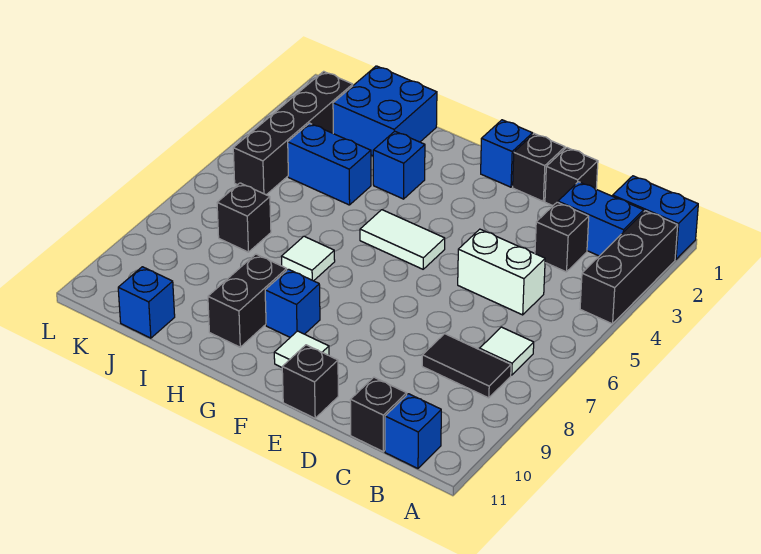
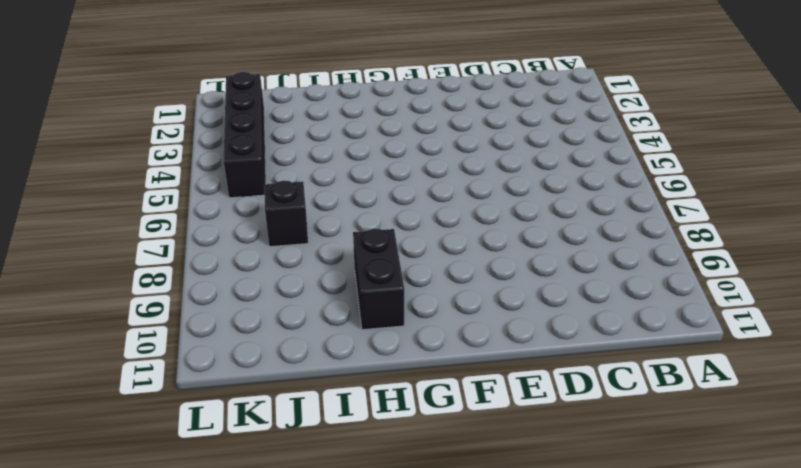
none -> blue 1x2 brick [613,176,698,259]
none -> black 1x3 brick [580,211,678,324]
none -> blue 1x2 brick [558,182,644,256]

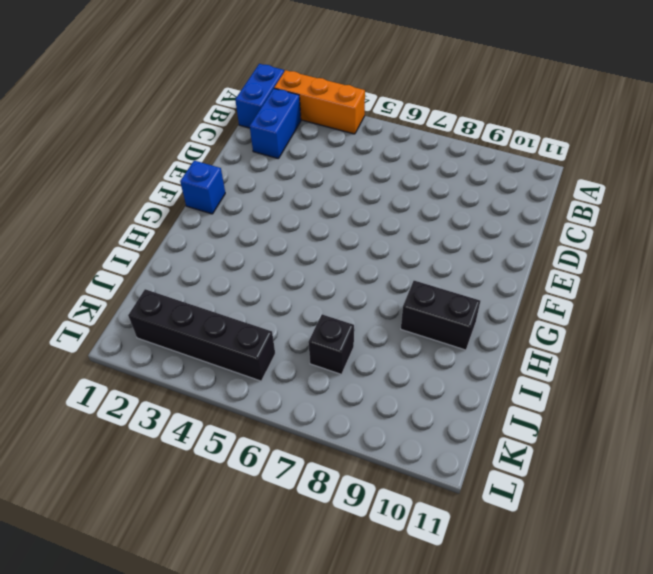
orange 1x3 brick [274,70,365,134] -> black 1x3 brick [580,211,678,324]
none -> white 1x1 tile [480,327,534,375]
none -> black 1x2 tile [422,334,511,398]
none -> blue 1x1 brick [385,394,441,468]

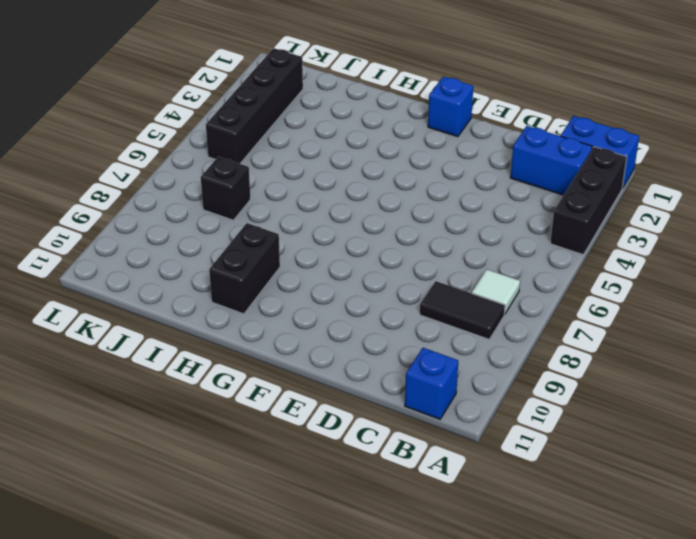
none -> black 1x1 brick [535,202,589,272]
none -> white 1x2 brick [458,229,545,315]
none -> black 1x1 brick [350,377,407,451]

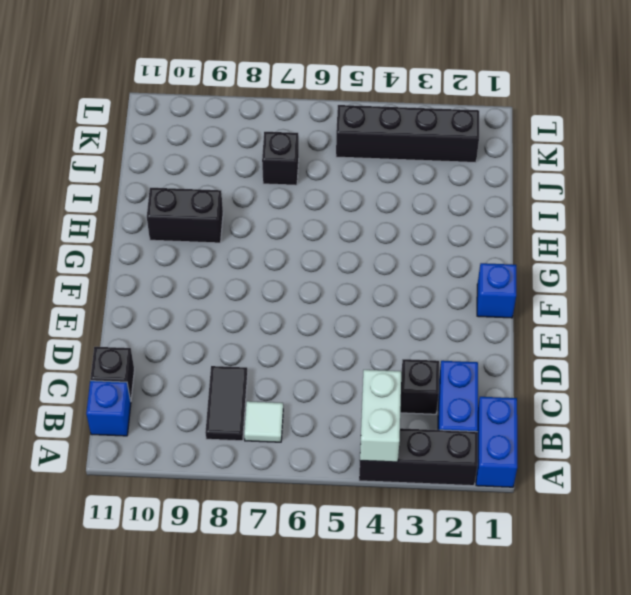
white 1x2 brick [360,370,401,462] -> white 1x2 brick moved to [458,229,545,315]
none -> black 1x1 brick [545,148,598,206]
none -> black 1x1 brick [513,134,565,201]
none -> black 1x1 brick [282,345,338,418]

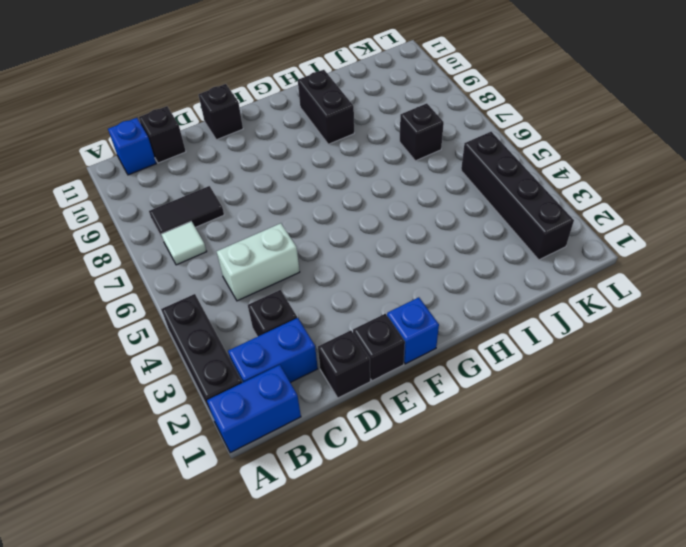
none -> white 1x2 tile [360,210,445,269]
none -> white 1x1 tile [274,331,329,367]
none -> blue 1x1 brick [265,269,320,337]

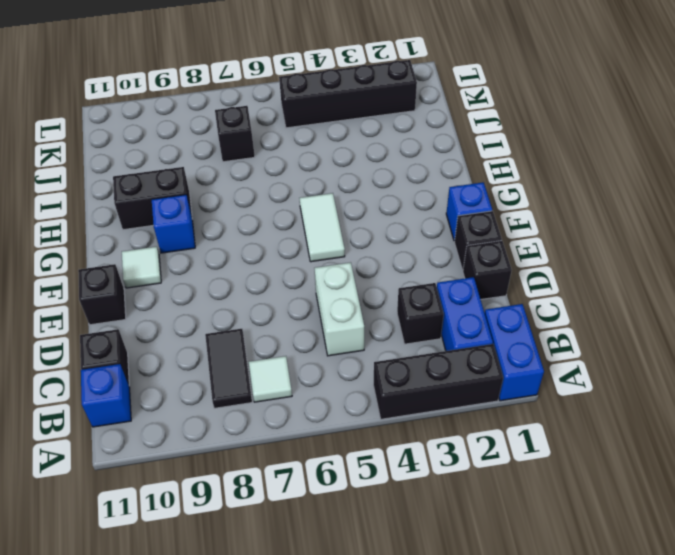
none -> blue 1x1 brick [373,131,425,199]
none -> white 1x1 tile [282,236,335,281]
none -> blue 2x2 brick [333,66,437,156]

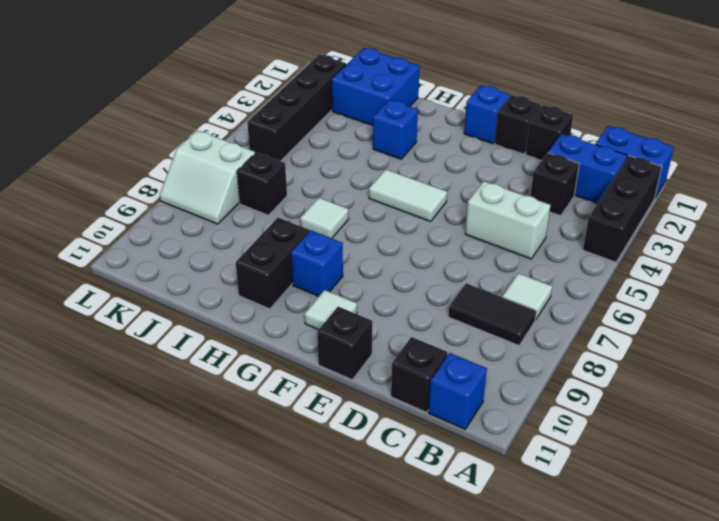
white 2x2 slope [160,130,255,224] -> none
none -> blue 1x2 brick [288,123,371,205]
none -> blue 1x1 brick [118,267,175,338]

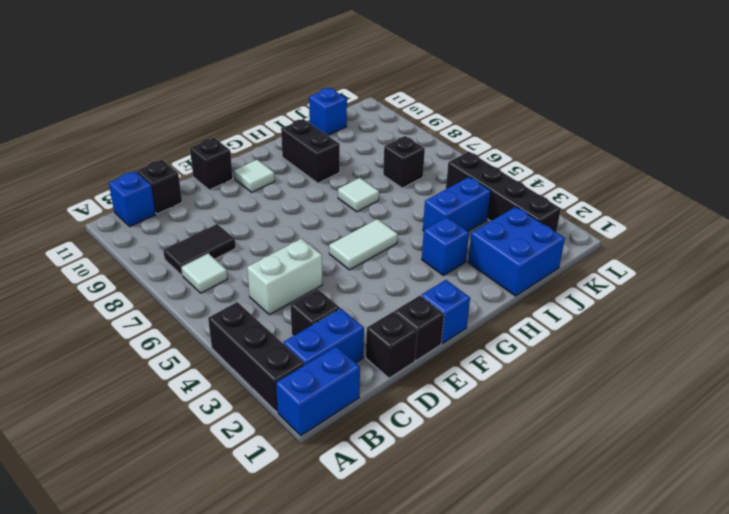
none -> blue 1x1 brick [265,269,320,337]

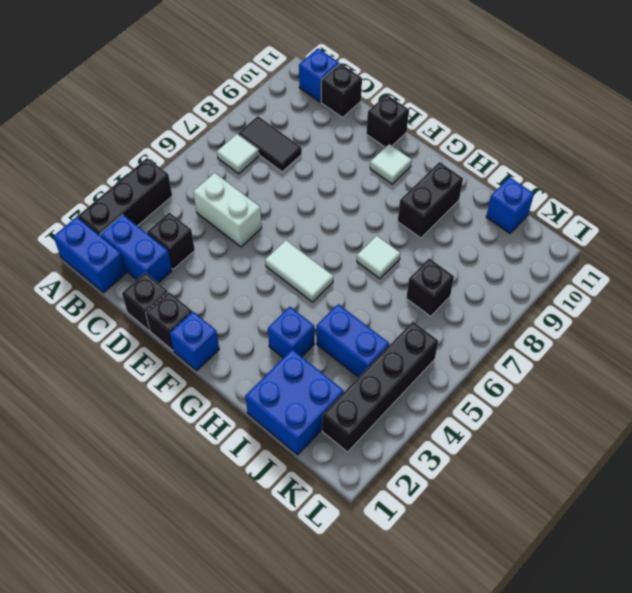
none -> blue 1x1 brick [265,269,320,337]

